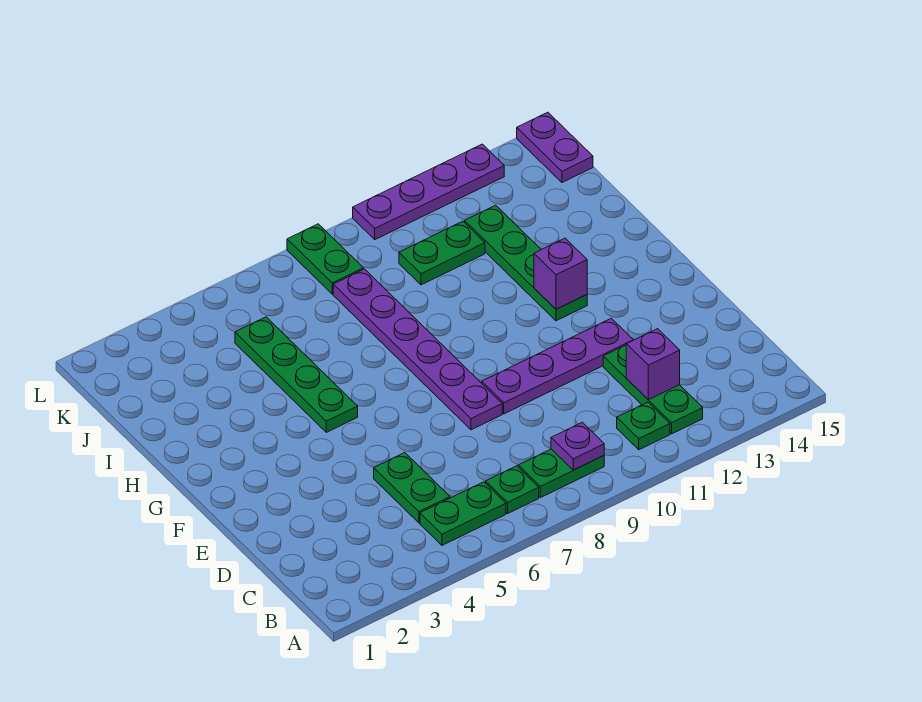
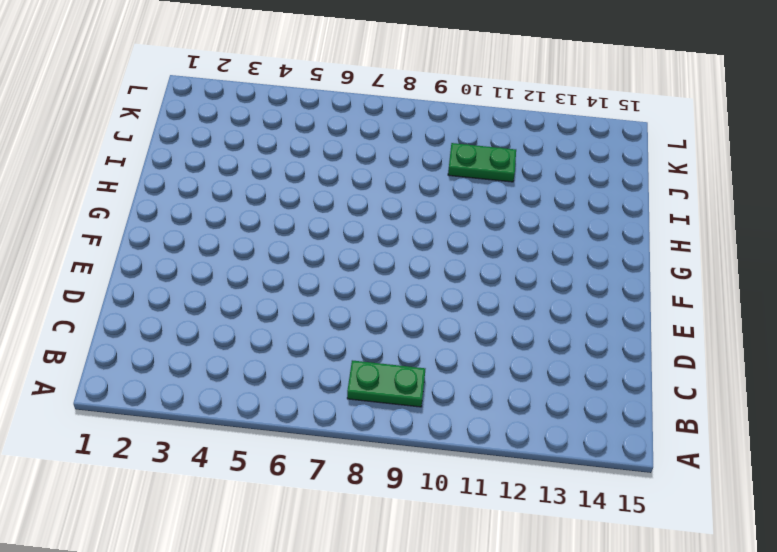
none -> green 1x2 plate [420,482,506,545]
none -> green 1x1 plate [486,466,539,513]
none -> green 1x1 plate [617,402,670,450]

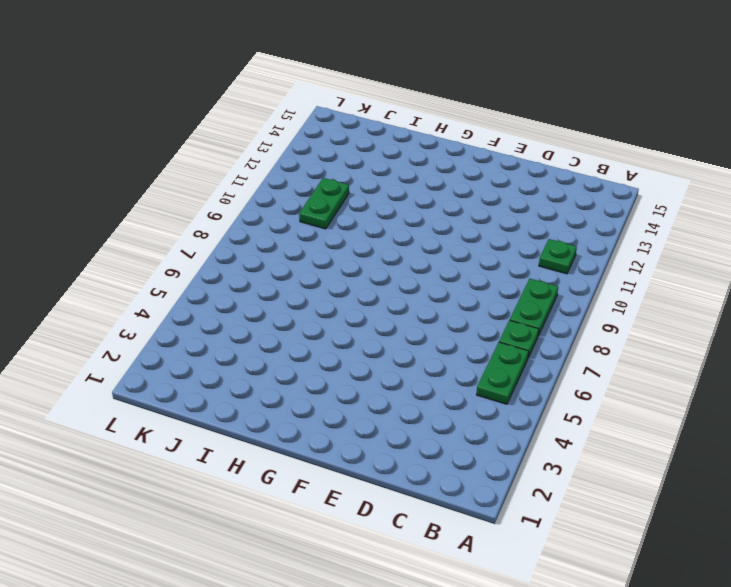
none -> green 1x3 plate [603,345,703,434]
none -> green 1x2 plate [374,453,450,523]
none -> purple 1x6 plate [333,269,502,430]

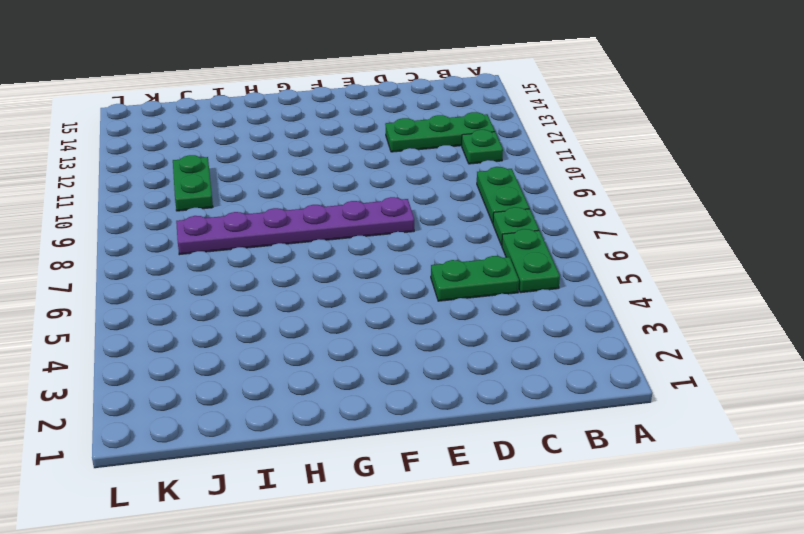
none -> purple 1x4 plate [482,318,633,414]
none -> green 1x4 plate [235,317,358,432]
none -> green 1x4 plate [465,205,587,321]

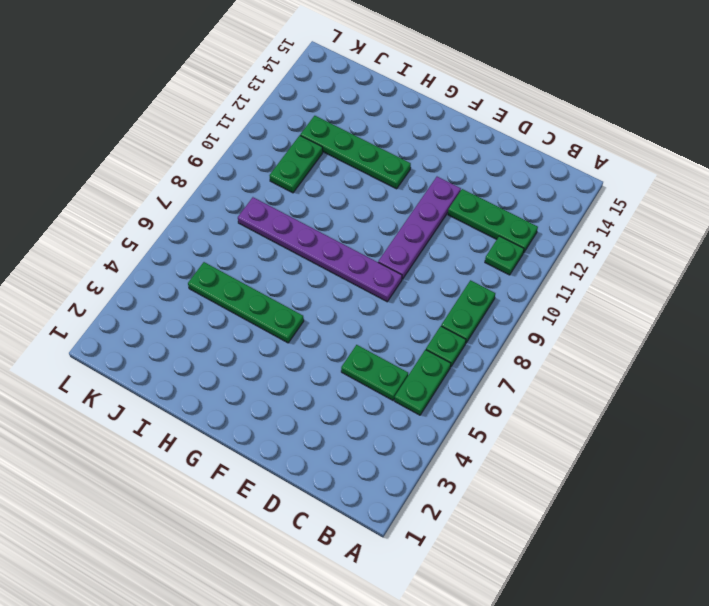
none -> green 1x2 plate [287,224,363,294]
none -> purple 1x2 plate [517,112,593,182]
none -> purple 1x4 plate [353,144,504,239]

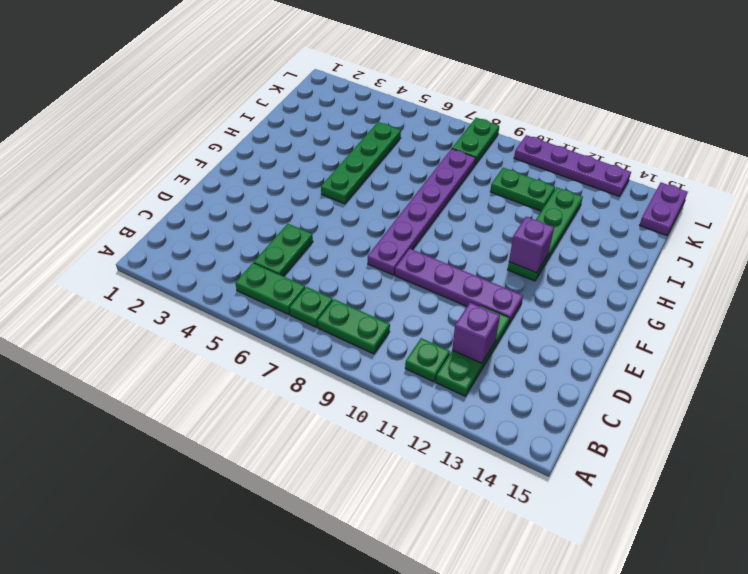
none -> purple 1x1 plate [551,422,604,470]

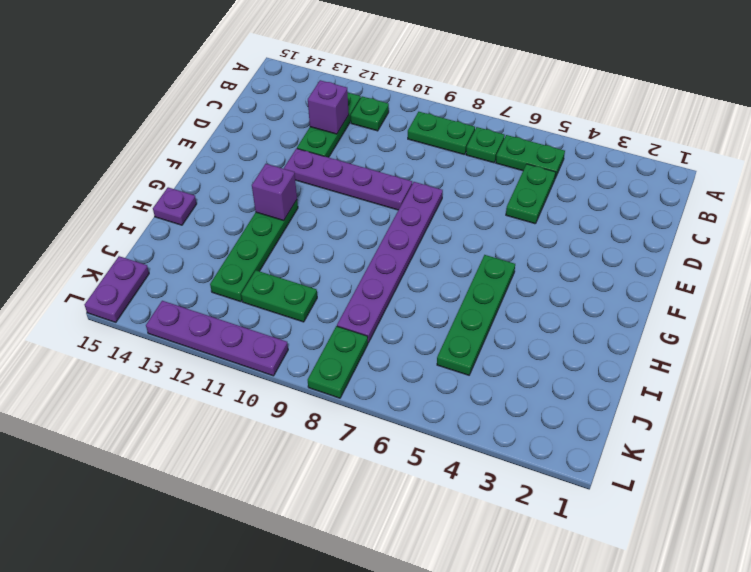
purple 1x1 plate [153,187,197,225] -> purple 1x1 plate moved to [551,422,604,470]

